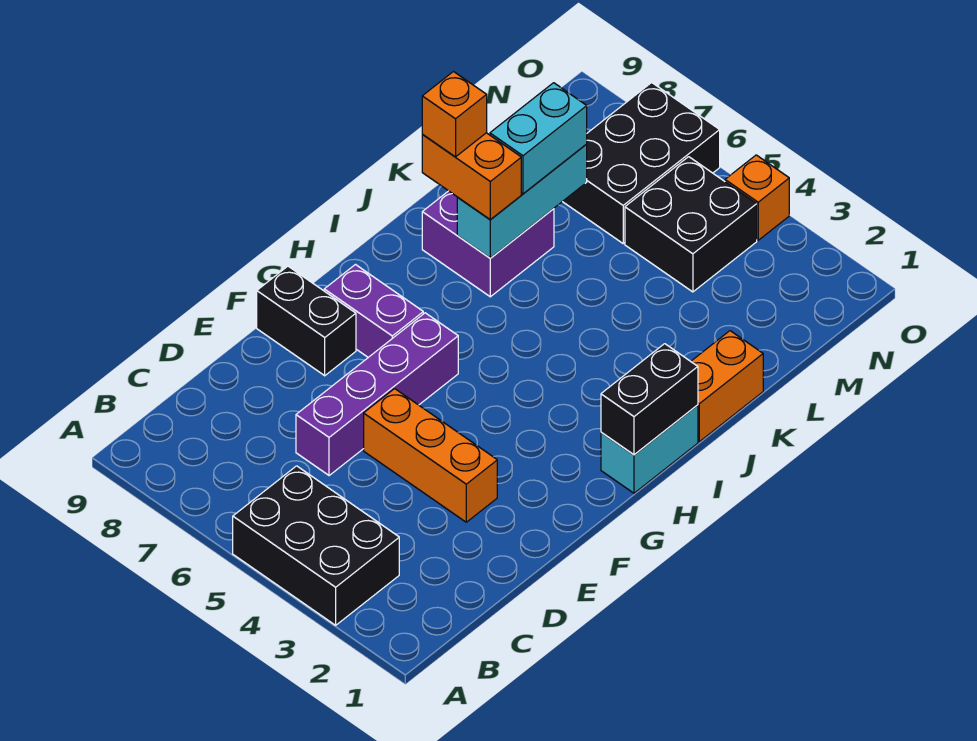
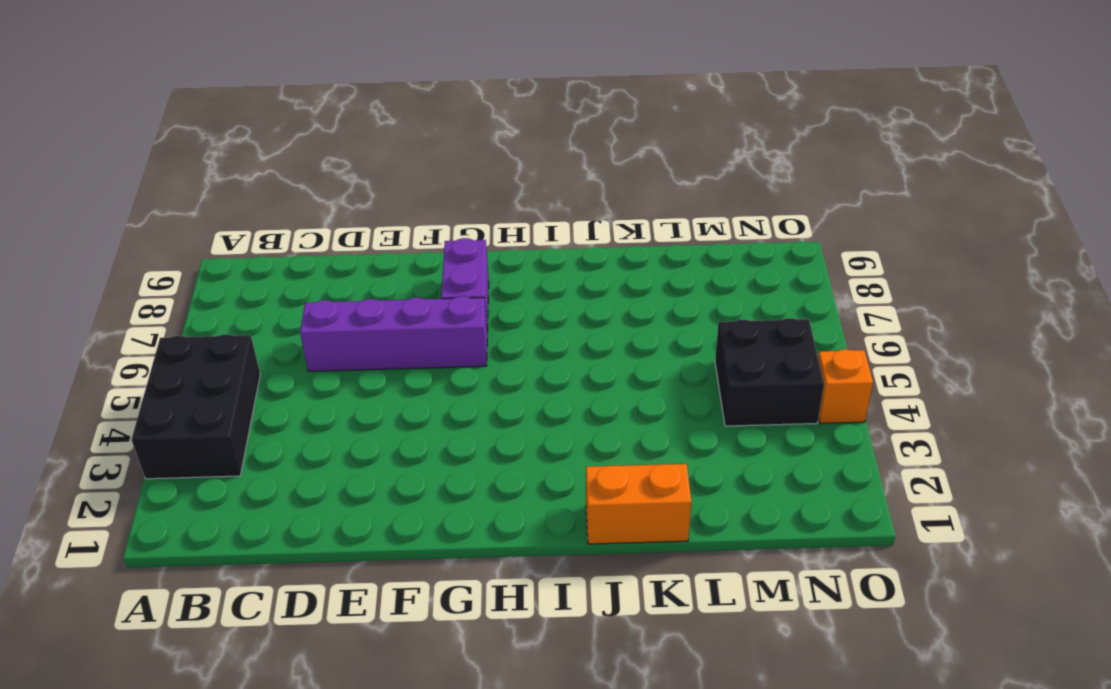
none -> orange 1x3 brick [364,389,497,522]
none -> black 1x2 brick [257,266,356,376]
none -> cyan 1x2 brick [601,405,698,493]

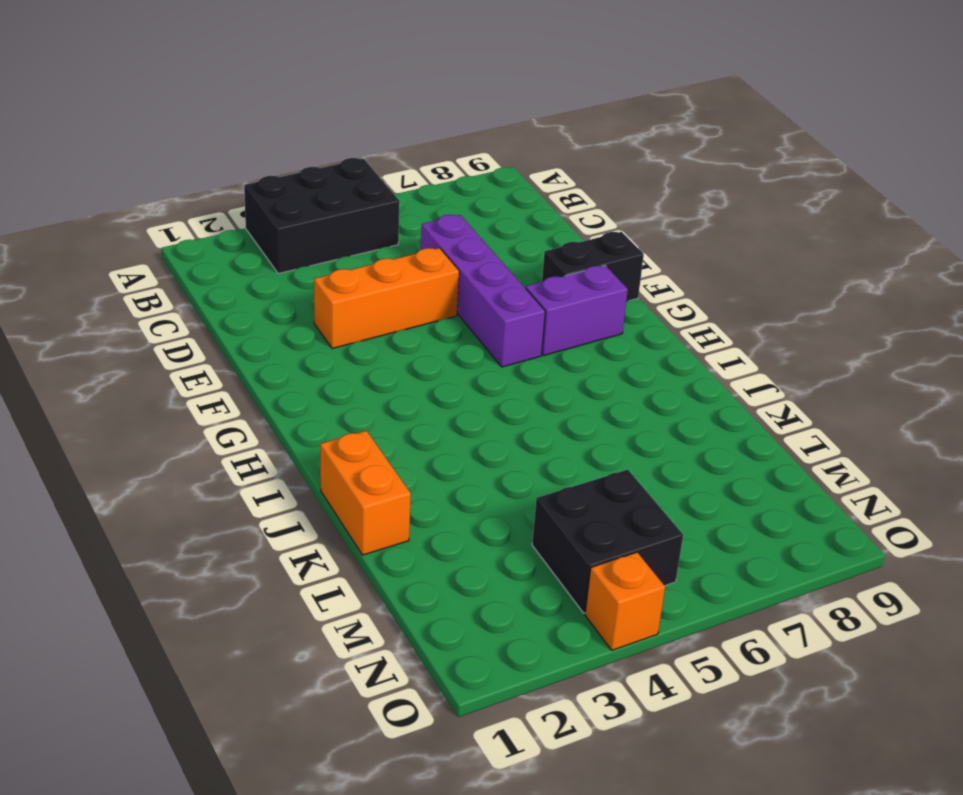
none -> cyan 1x2 brick [601,405,698,493]
none -> purple 2x2 brick [422,191,554,297]
none -> black 2x3 brick [563,83,720,243]

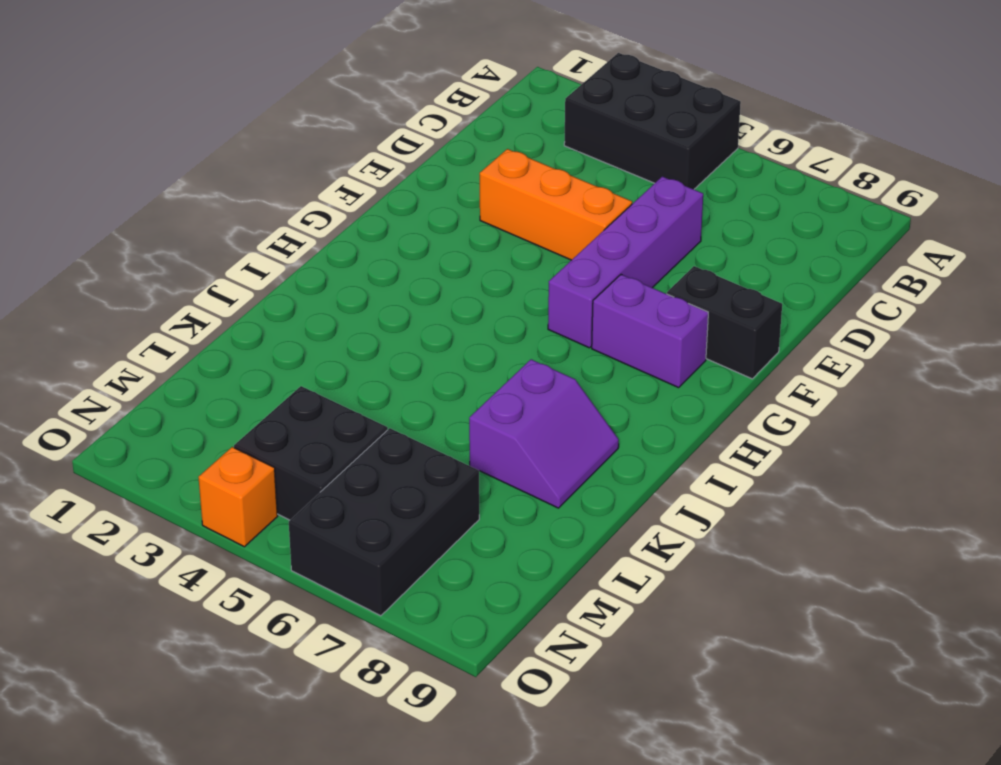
purple 2x2 slope [469,359,619,508] -> purple 2x2 brick [422,191,554,297]
none -> cyan 1x2 brick [601,405,698,493]
none -> orange 1x2 brick [691,331,763,442]
none -> black 1x2 brick [601,344,698,455]

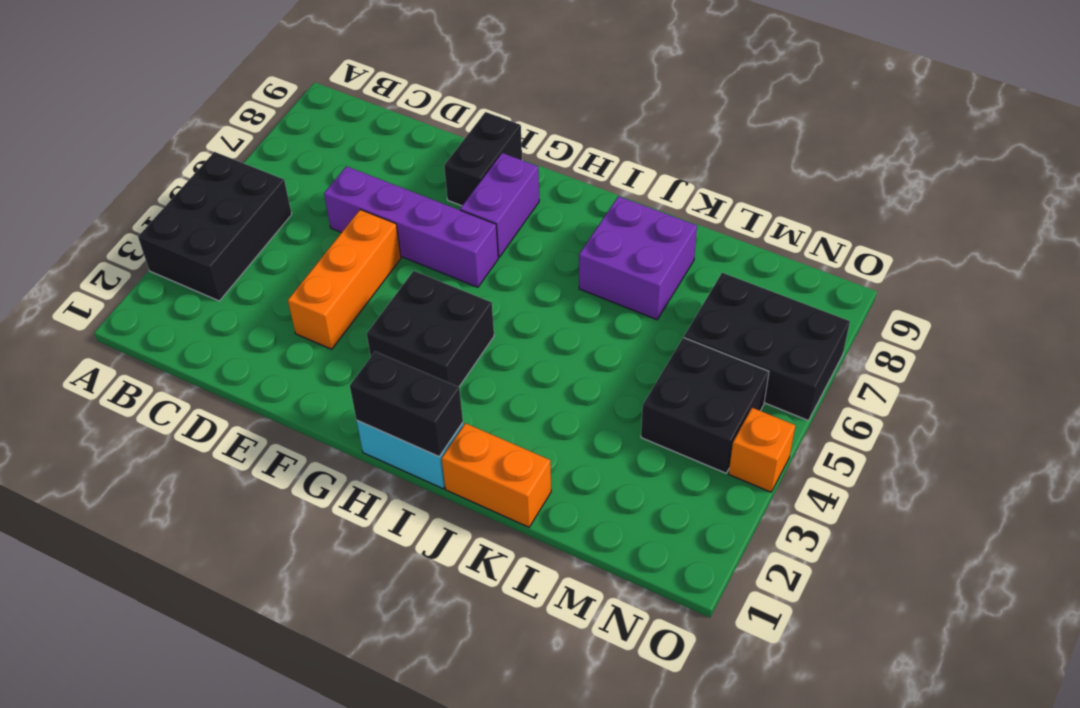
black 2x2 brick [367,271,494,387] -> none
none -> cyan 1x3 brick [457,144,587,258]
none -> orange 1x2 brick [422,133,521,219]
none -> cyan 1x2 brick [490,83,587,194]

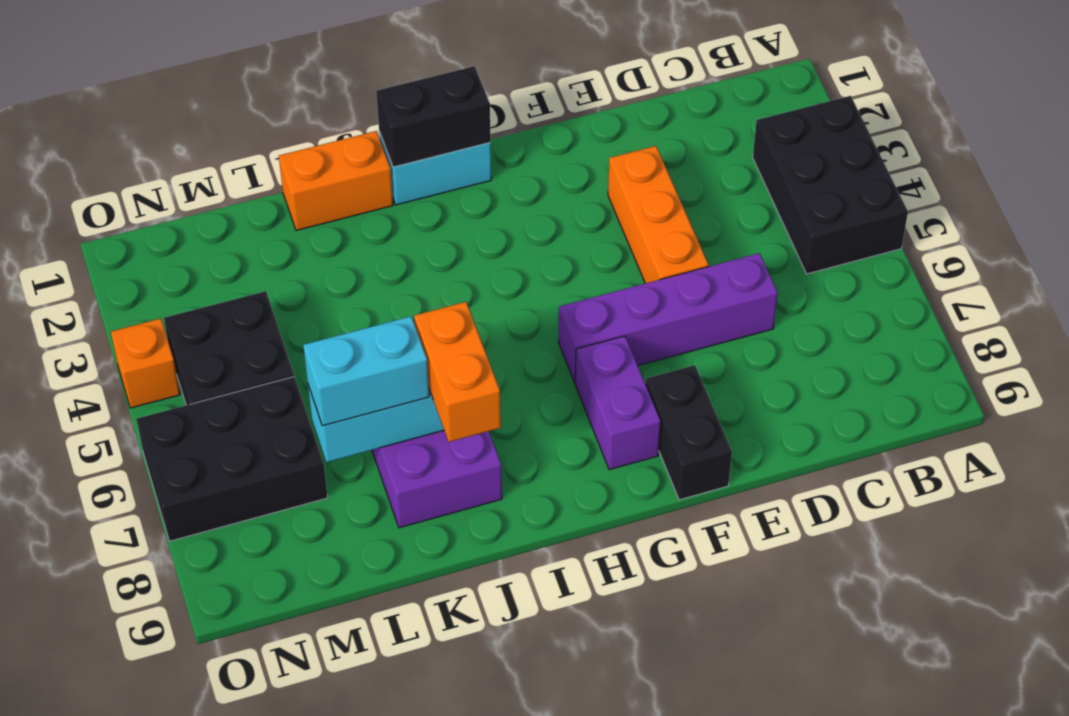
none -> orange 1x1 brick [422,72,487,157]

